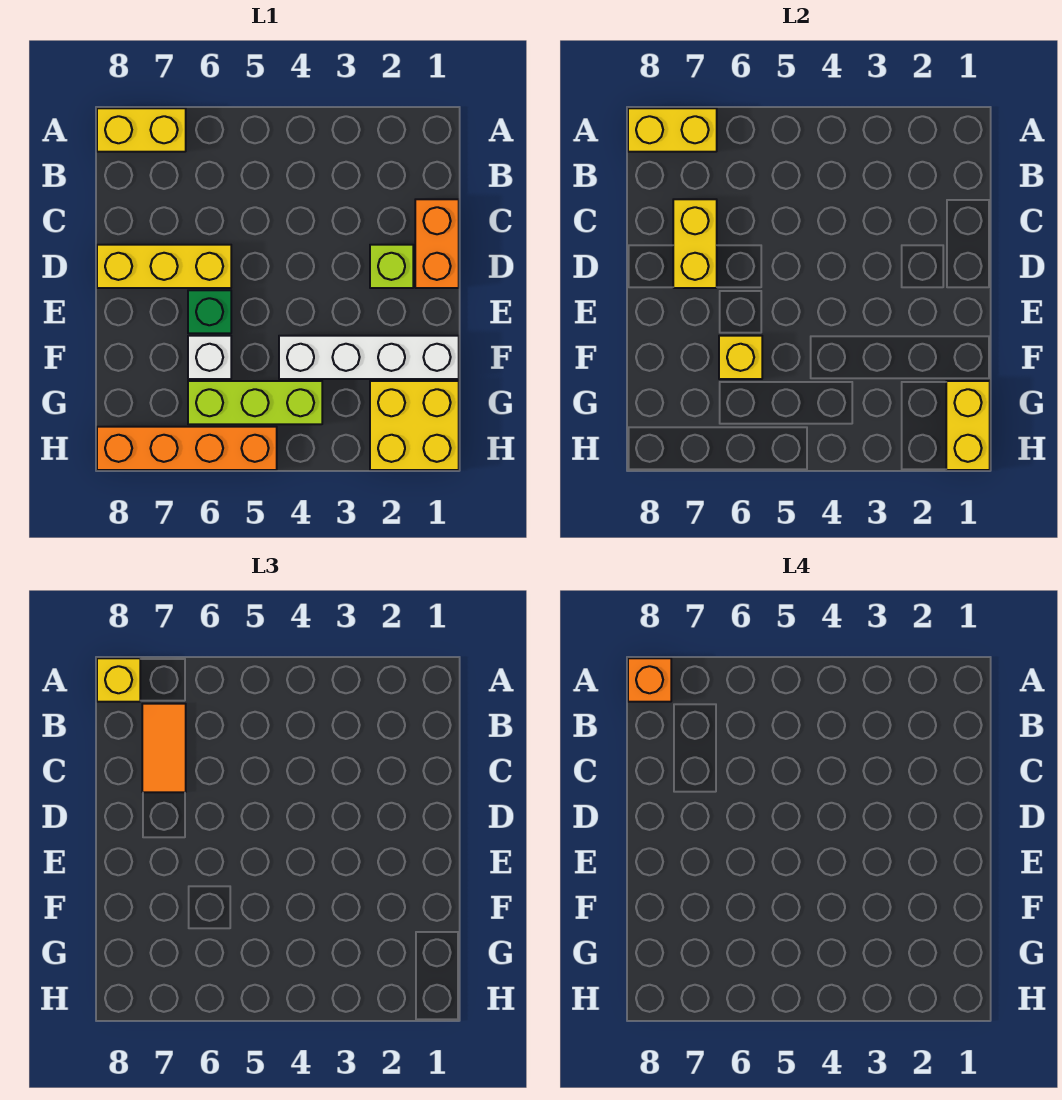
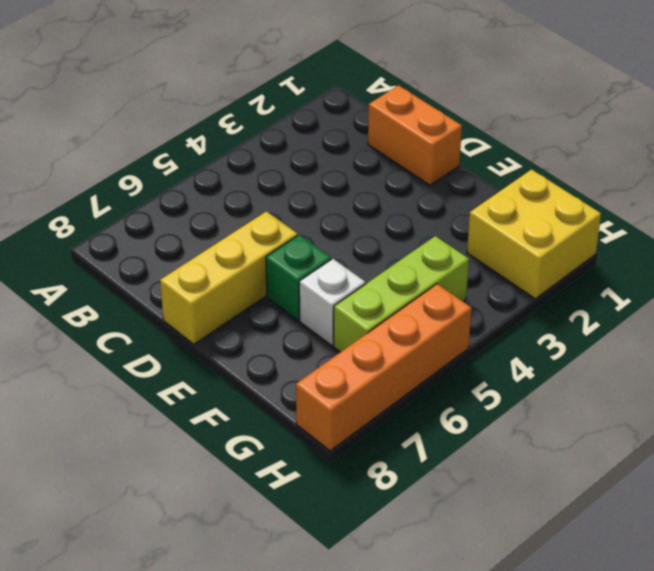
none -> yellow 1x2 brick [97,108,186,152]
none -> lime 1x1 brick [370,245,413,288]
none -> white 1x4 brick [279,336,459,379]

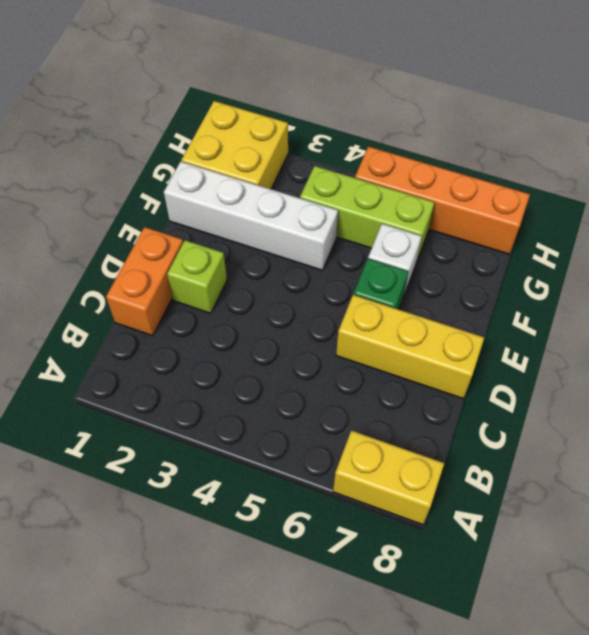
none -> yellow 1x2 brick [628,108,717,152]
none -> yellow 1x2 brick [673,199,717,288]
none -> yellow 1x1 brick [719,336,762,379]

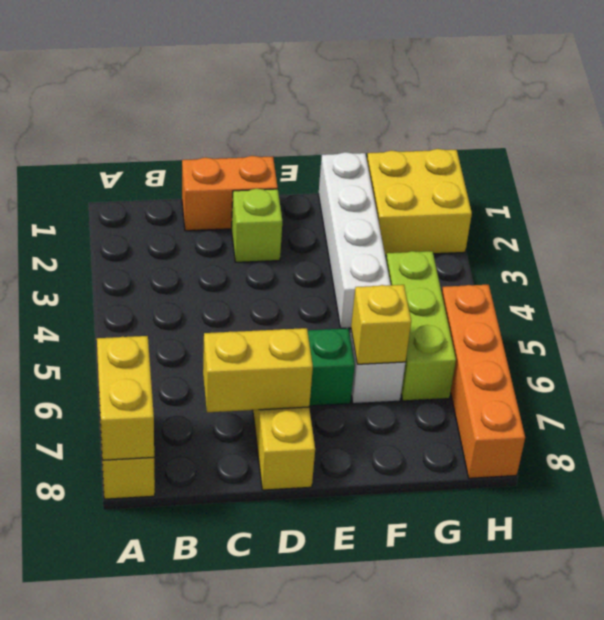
none -> yellow 1x2 brick [946,381,990,470]
none -> yellow 1x1 brick [97,658,140,702]
none -> orange 1x2 tile [142,704,186,792]

